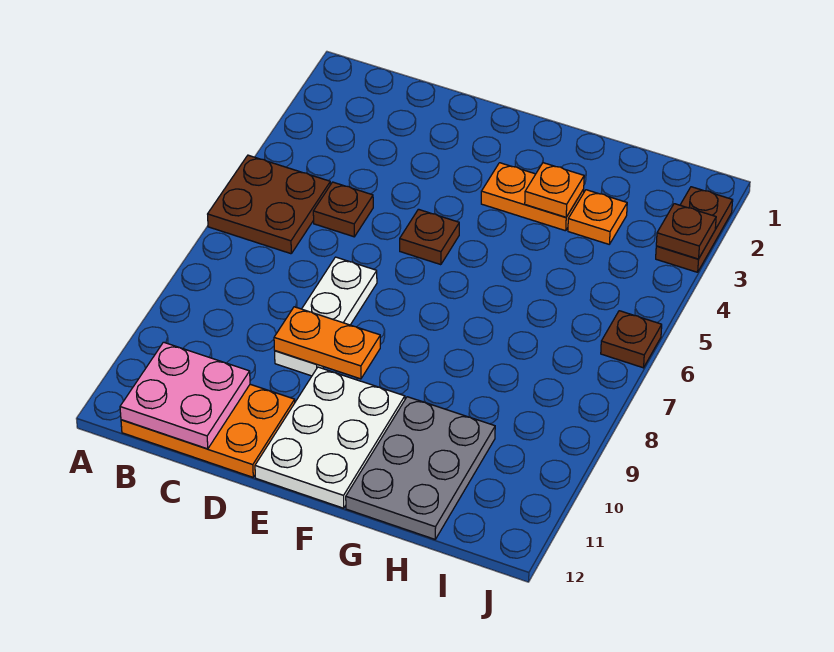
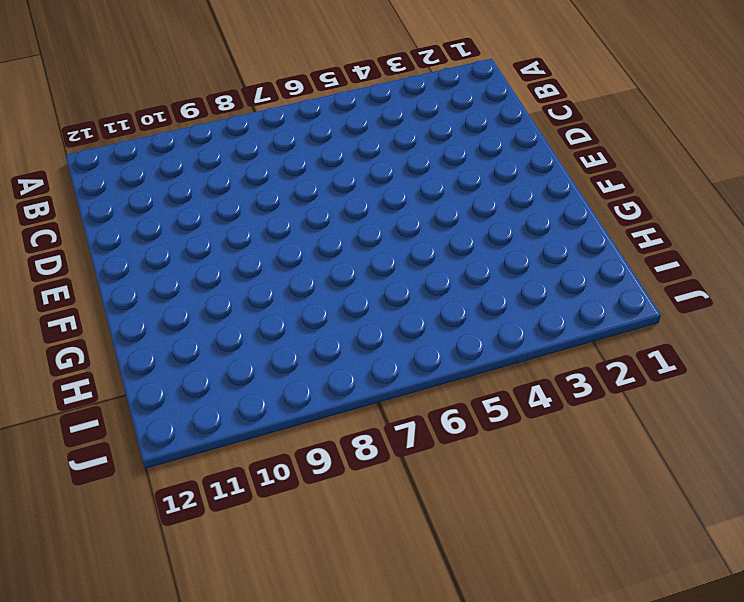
none -> brown 2x2 plate [208,155,330,254]
none -> orange 2x3 plate [121,384,295,477]
none -> brown 1x1 plate [313,182,373,237]

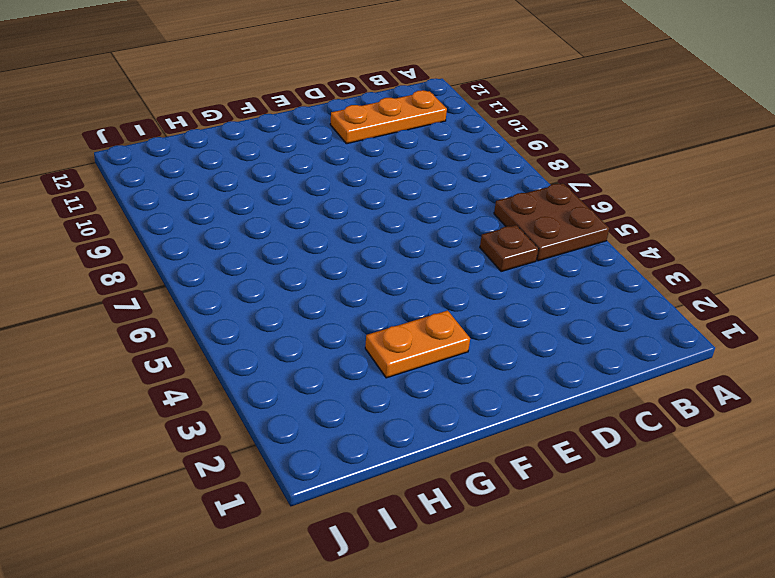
orange 1x3 plate [330,90,447,144] -> orange 2x3 plate [121,384,295,477]
none -> white 1x3 plate [275,257,377,376]
none -> brown 1x1 plate [400,209,459,265]
none -> white 2x3 plate [255,367,405,508]

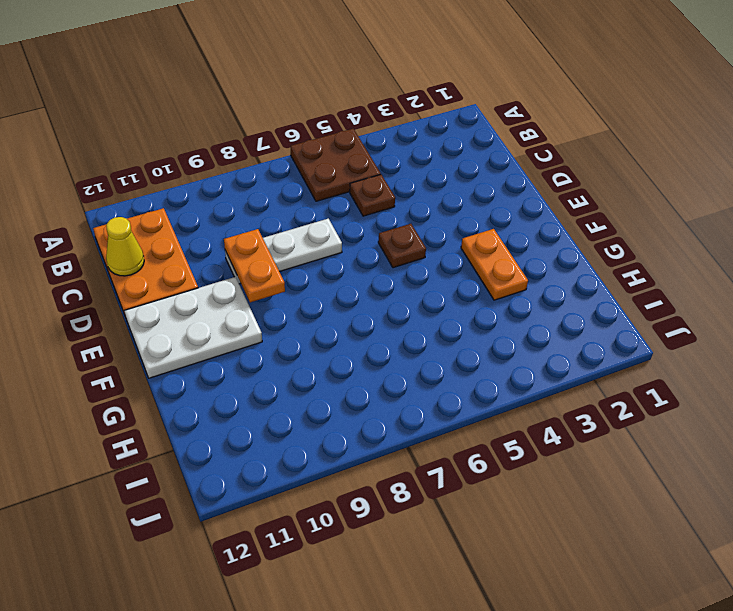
yellow 1x1 cone [106,217,144,276] -> pink 2x2 plate [120,342,250,449]
none -> grey 2x3 plate [346,397,495,539]
none -> orange 1x1 plate [568,190,627,244]
none -> brown 1x2 plate [656,187,733,272]

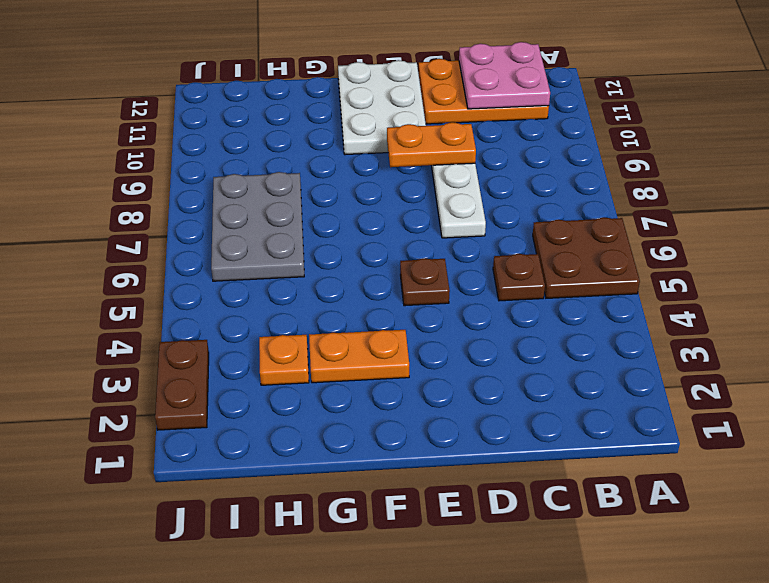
grey 2x3 plate [211,172,304,281] -> grey 2x3 plate moved to [346,397,495,539]
none -> brown 1x1 plate [601,311,662,368]
none -> orange 1x1 plate [525,163,584,217]
none -> brown 1x1 plate [656,204,716,259]

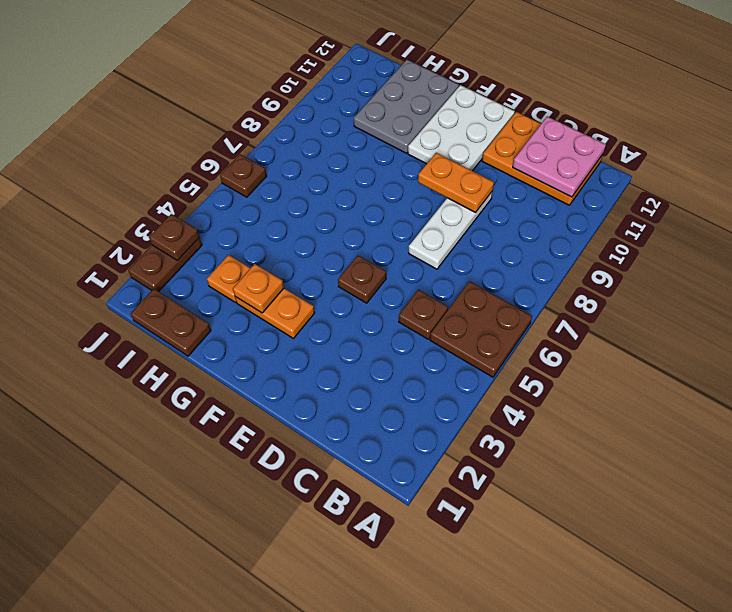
brown 1x2 plate [130,289,211,356] -> none

